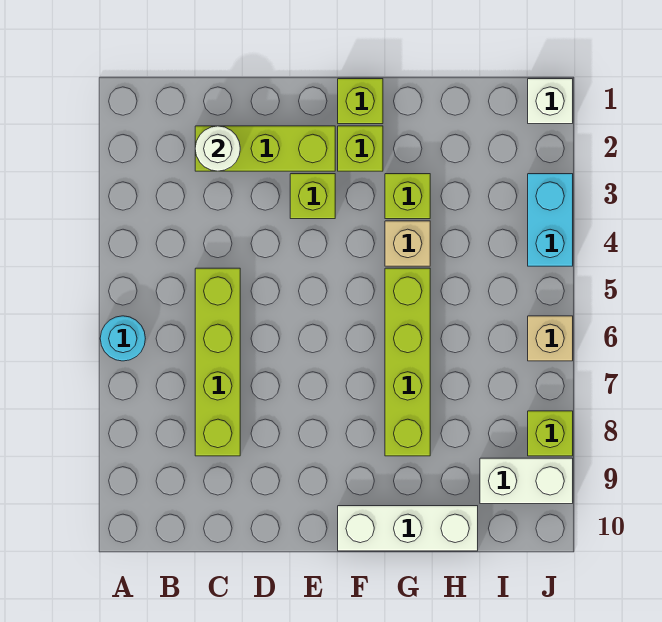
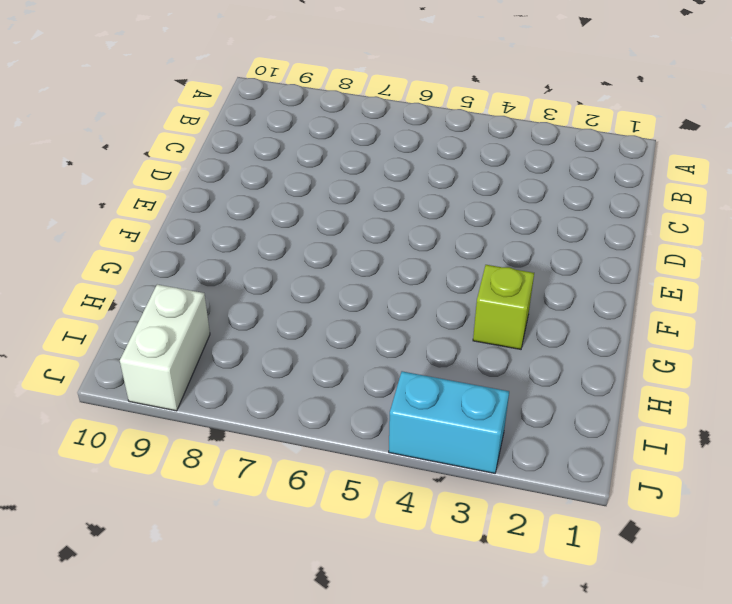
none -> cyan 1x1 round brick [100,316,145,361]
none -> lime 1x3 brick [195,126,335,171]
none -> lime 1x4 brick [195,268,240,456]

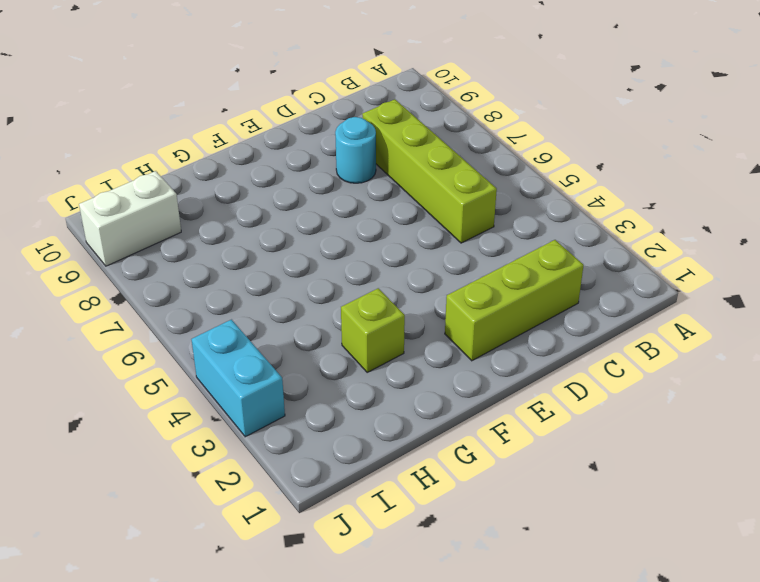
cyan 1x1 round brick [335,117,376,183] -> cyan 1x1 round brick moved to [100,316,145,361]
none -> lime 1x1 brick [290,174,335,219]
none -> lime 1x1 brick [338,79,383,124]
none -> lime 1x1 brick [338,126,383,171]

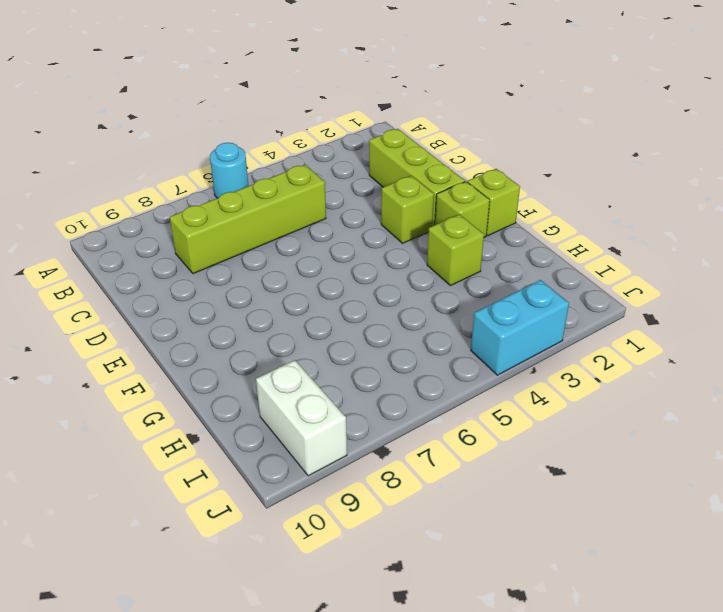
none -> white 1x3 brick [338,506,478,551]
none -> tan 1x1 brick [385,221,430,266]
none -> lime 1x4 brick [385,268,430,456]

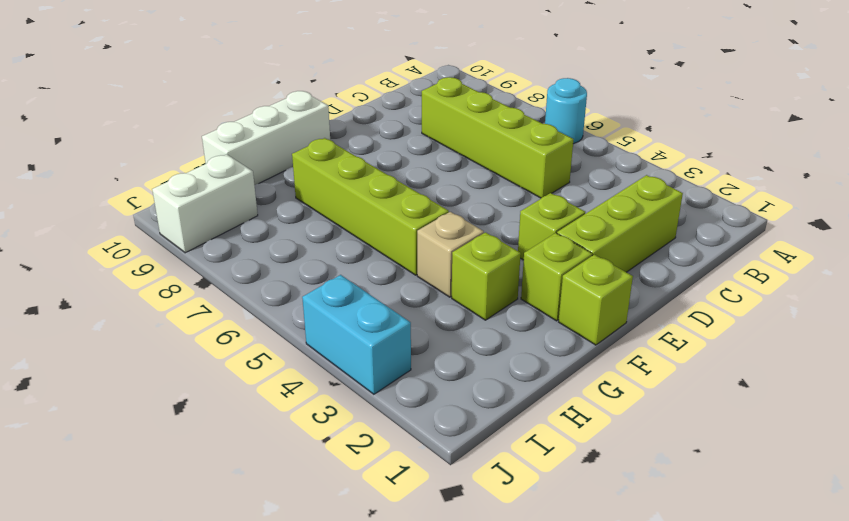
none -> white 1x1 brick [528,79,573,124]
none -> tan 1x1 brick [528,316,573,361]
none -> lime 1x1 brick [528,411,573,456]

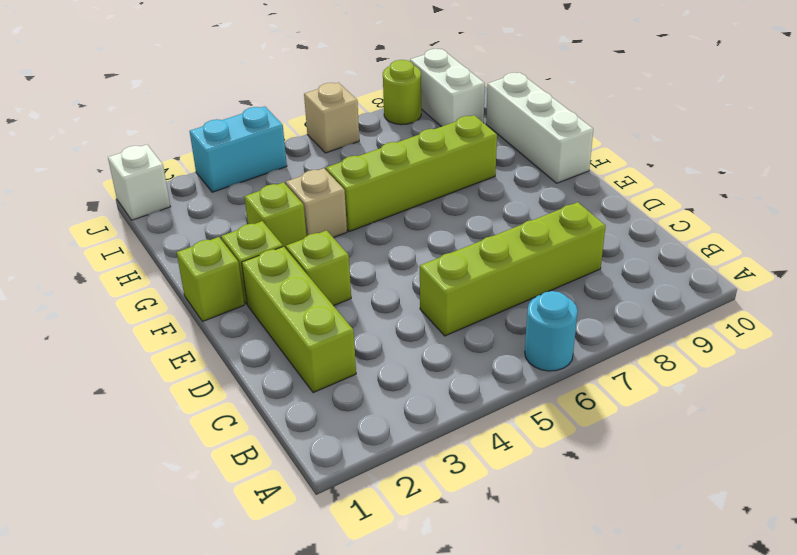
lime 1x1 round brick [383,60,421,125] -> lime 1x1 brick [528,411,573,456]
none -> white 1x1 round brick [195,126,240,171]

